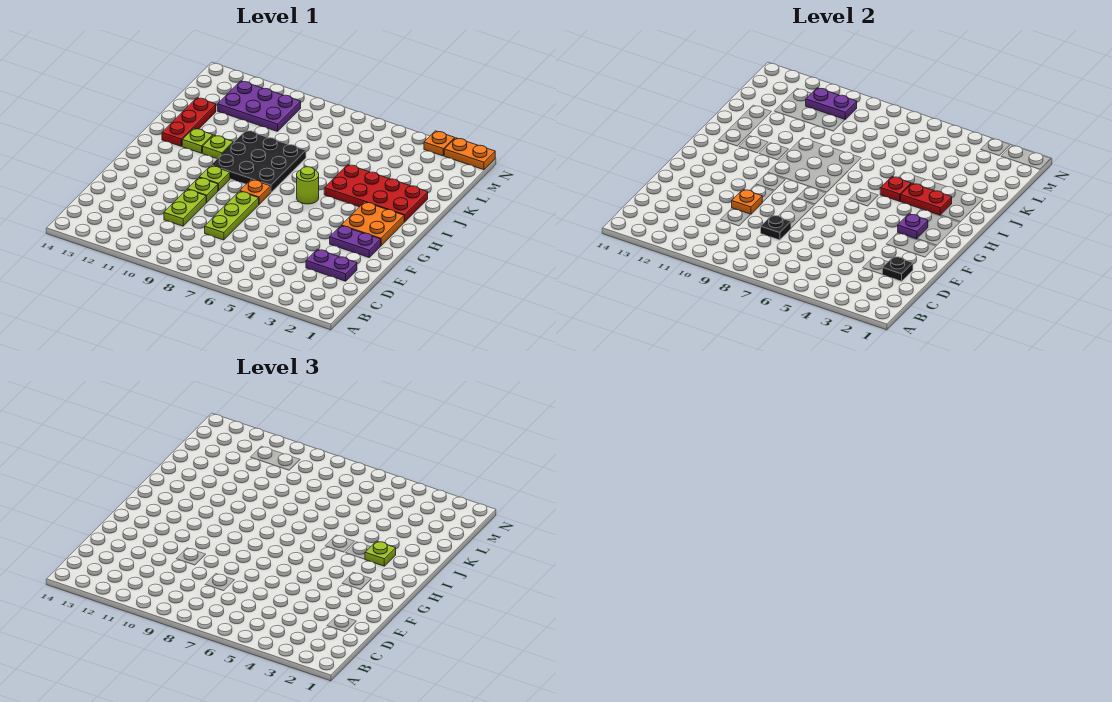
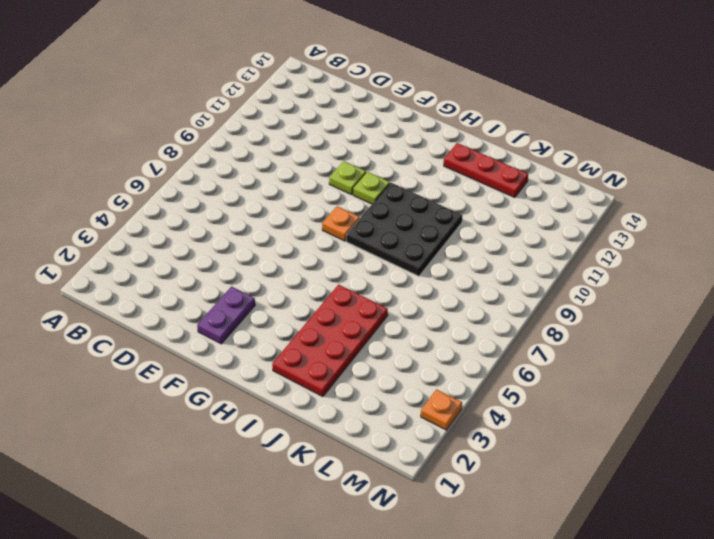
none -> purple 1x2 plate [306,249,357,281]
none -> lime 1x3 plate [205,191,259,240]
none -> lime 1x2 plate [164,189,207,226]

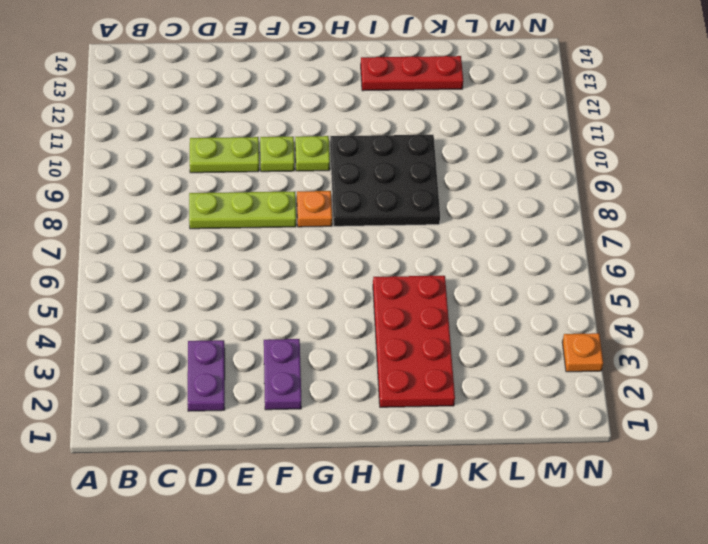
none -> orange 2x2 plate [342,202,404,246]
none -> lime 1x1 round brick [297,167,319,204]
none -> lime 1x1 plate [203,135,233,159]

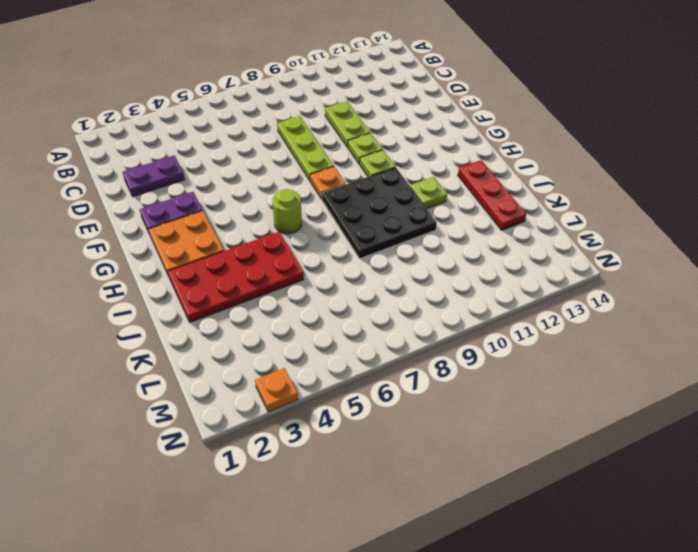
none -> lime 1x1 plate [182,128,213,153]
none -> purple 2x3 plate [218,81,301,131]
none -> orange 1x2 plate [444,138,495,170]

